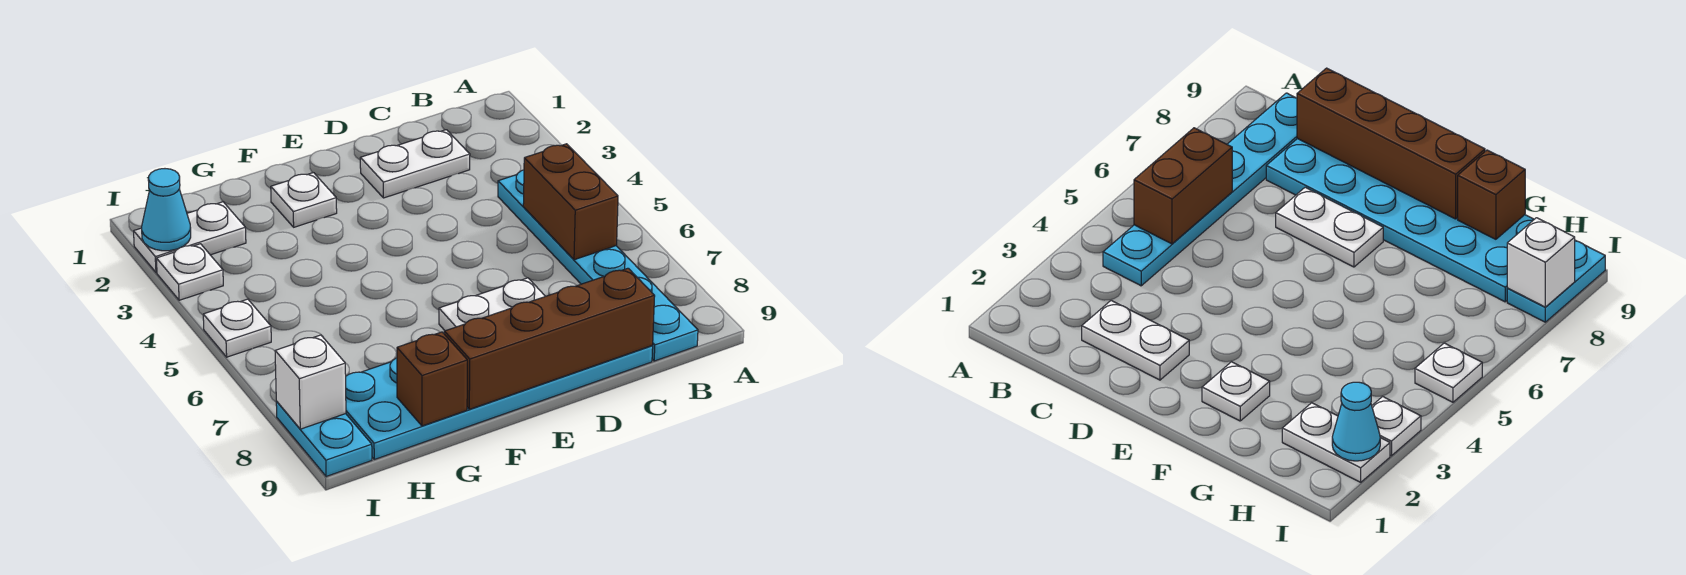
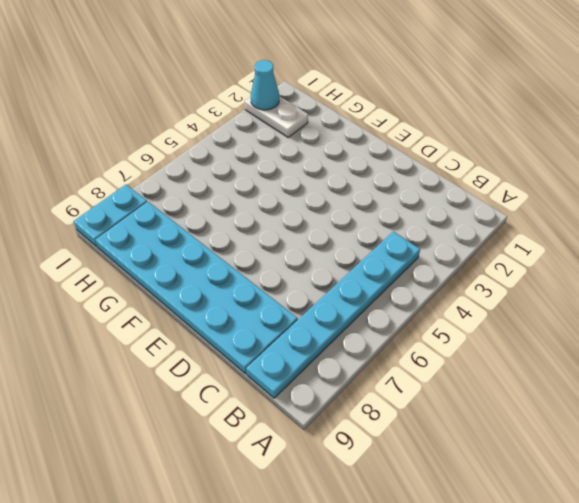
none -> white 1x2 plate [360,130,470,198]
none -> white 1x2 plate [439,278,545,331]
none -> white 1x1 plate [271,173,337,227]

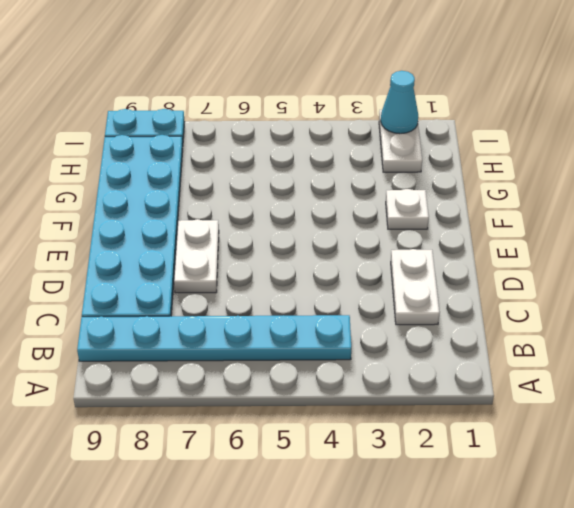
none -> white 1x1 plate [156,244,223,300]
none -> white 1x1 plate [203,299,271,357]
none -> brown 1x2 brick [523,144,618,260]

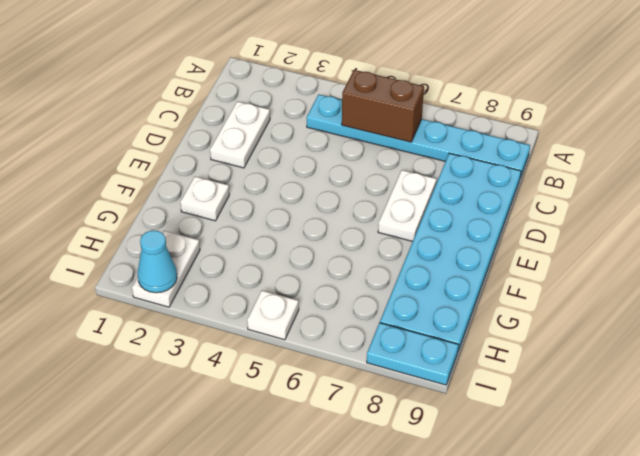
none -> white 1x1 plate [156,244,223,300]
none -> brown 1x4 brick [444,268,655,409]
none -> brown 1x1 brick [397,332,467,426]

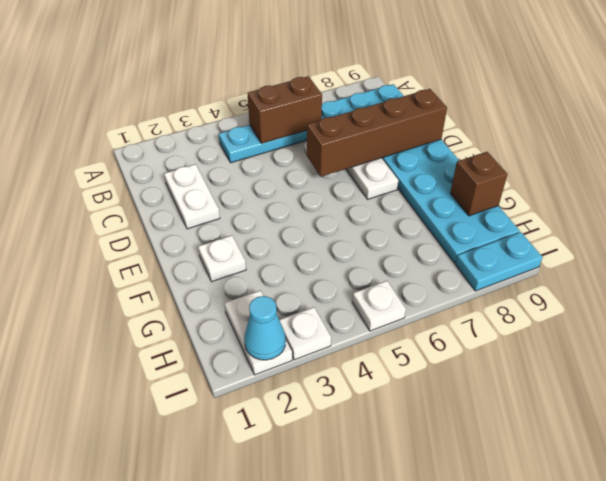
brown 1x4 brick [307,89,447,177] -> brown 1x4 brick turned to [444,268,655,409]
none -> white 1x1 brick [275,335,346,429]

